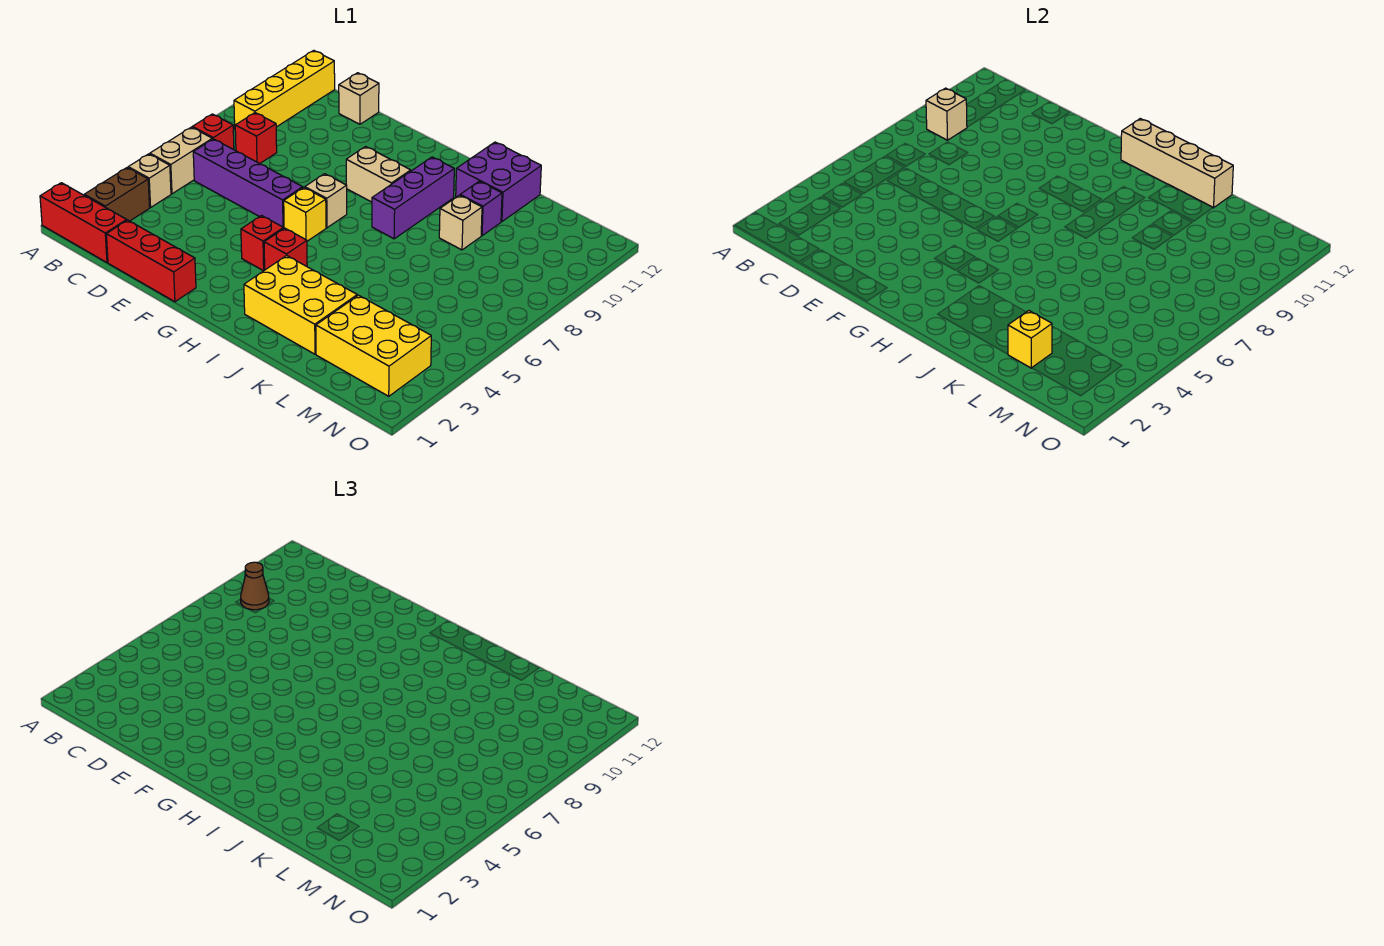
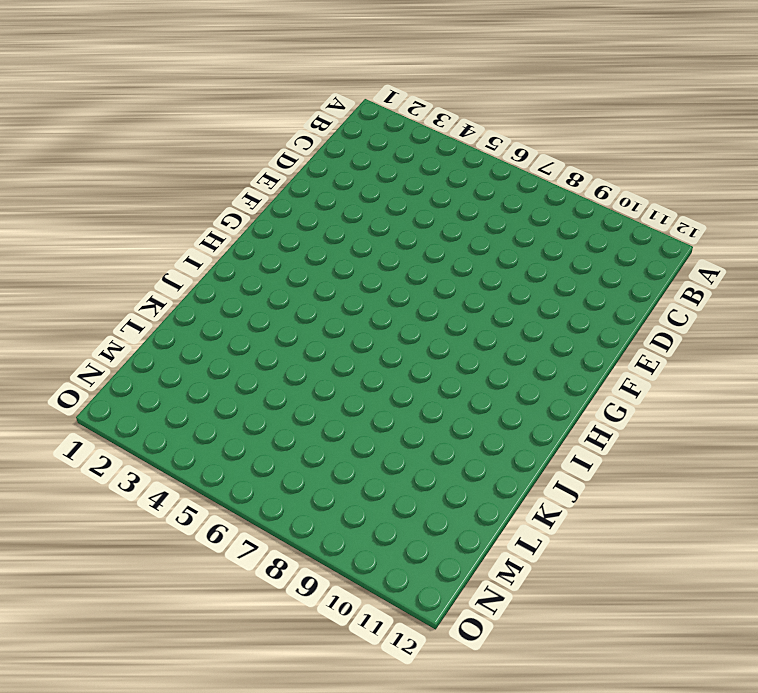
none -> red 1x3 brick [40,183,127,262]
none -> brown 1x2 brick [84,168,150,221]
none -> tan 1x1 brick [128,154,171,208]

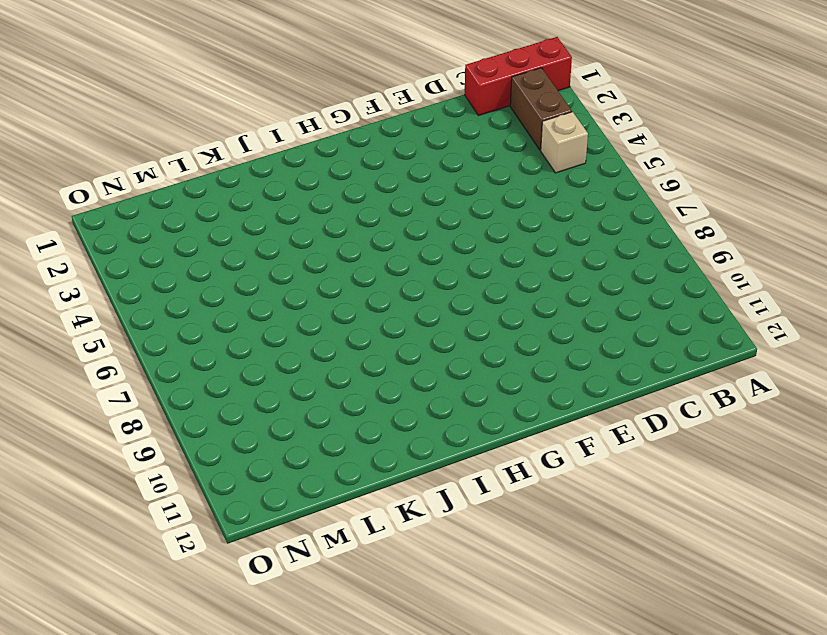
none -> tan 1x2 brick [150,127,212,194]
none -> red 1x1 brick [192,114,234,150]
none -> yellow 1x4 brick [234,50,335,127]

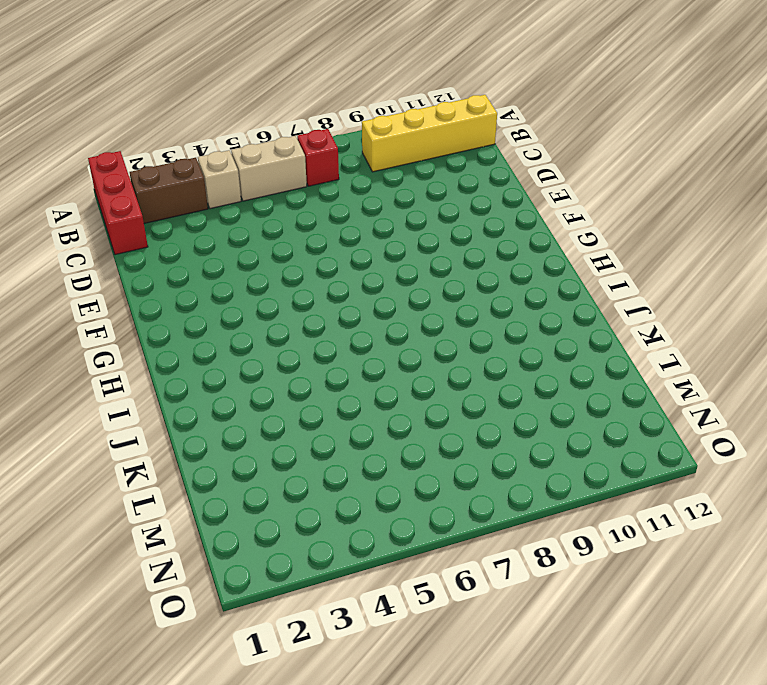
none -> purple 1x4 brick [193,139,303,228]
none -> red 1x1 brick [235,113,277,164]
none -> red 1x3 brick [106,220,196,302]

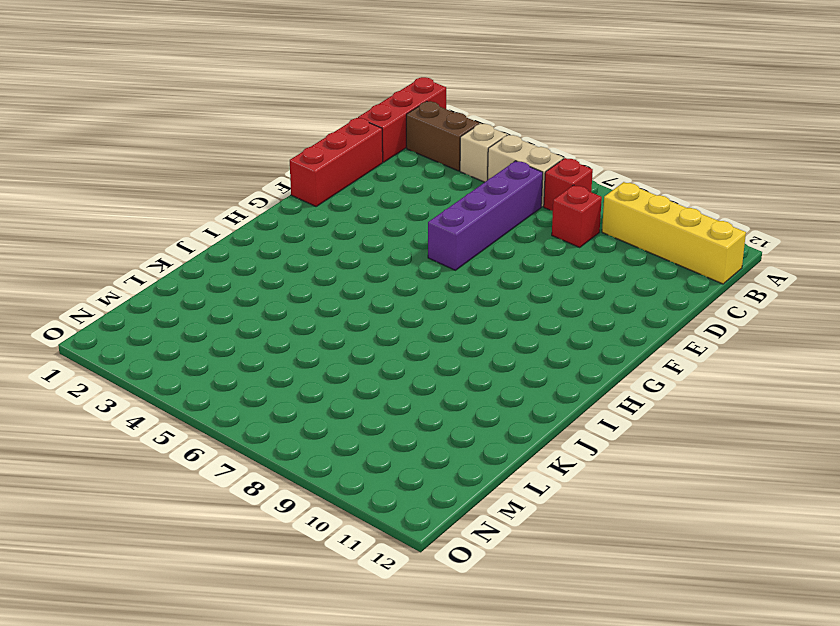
none -> tan 1x1 brick [339,73,379,124]
none -> red 1x1 brick [241,216,284,271]
none -> yellow 1x1 brick [284,187,326,241]

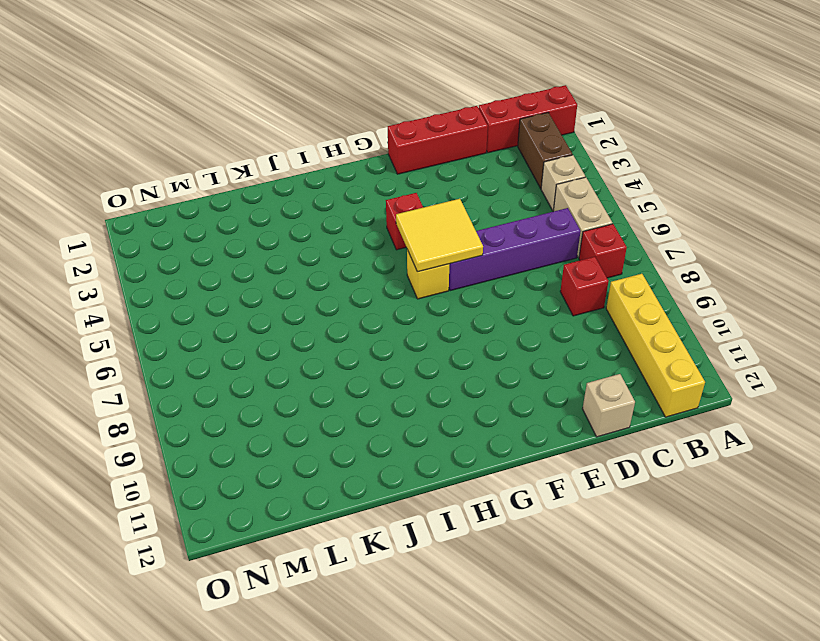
yellow 2x2 tile [396,199,483,272] -> none
none -> tan 1x1 brick [305,174,347,228]
none -> tan 1x2 brick [346,147,411,202]
none -> red 1x1 brick [264,228,307,270]

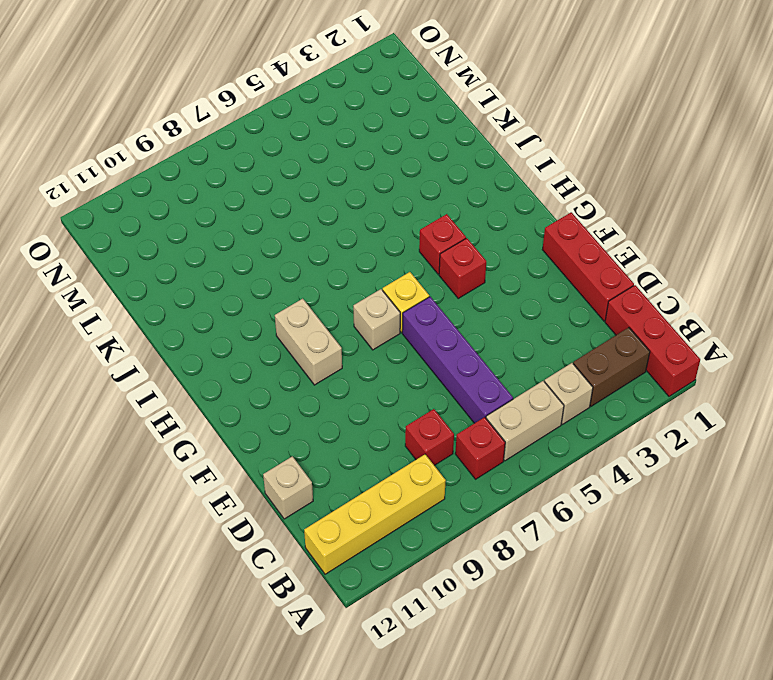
none -> yellow 2x3 brick [244,256,357,354]
none -> purple 1x3 brick [372,157,454,239]
none -> purple 2x2 brick [456,142,541,222]

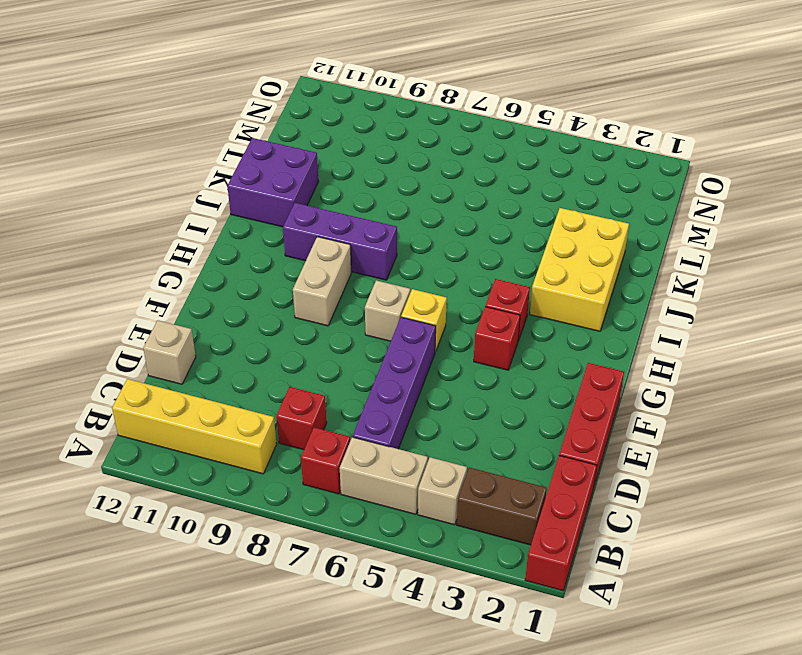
none -> tan 1x1 brick [439,195,482,250]
none -> purple 1x1 brick [460,181,502,236]
none -> yellow 2x3 brick [316,295,431,396]

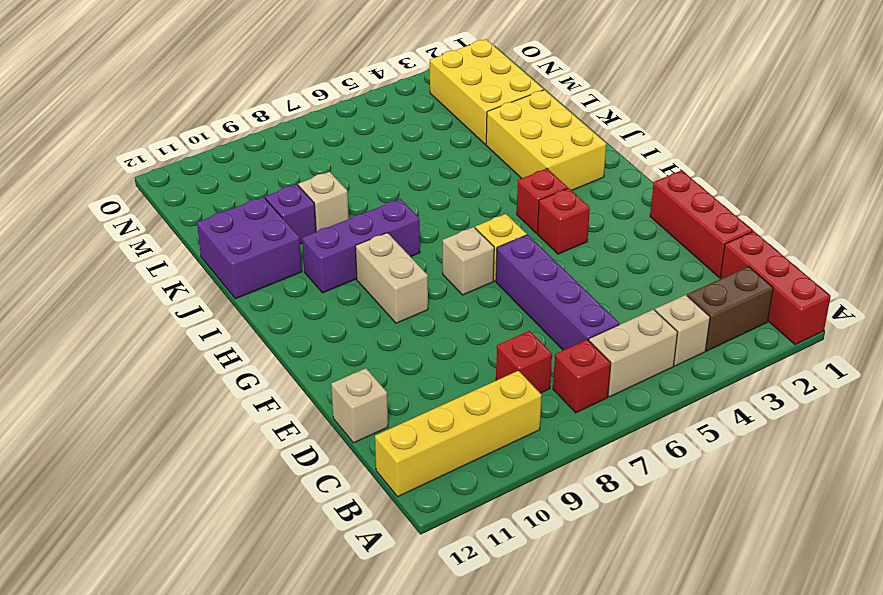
none -> tan 1x1 brick [926,88,967,140]
none -> tan 1x4 brick [1121,119,1233,208]
none -> yellow 1x1 brick [1008,311,1052,368]

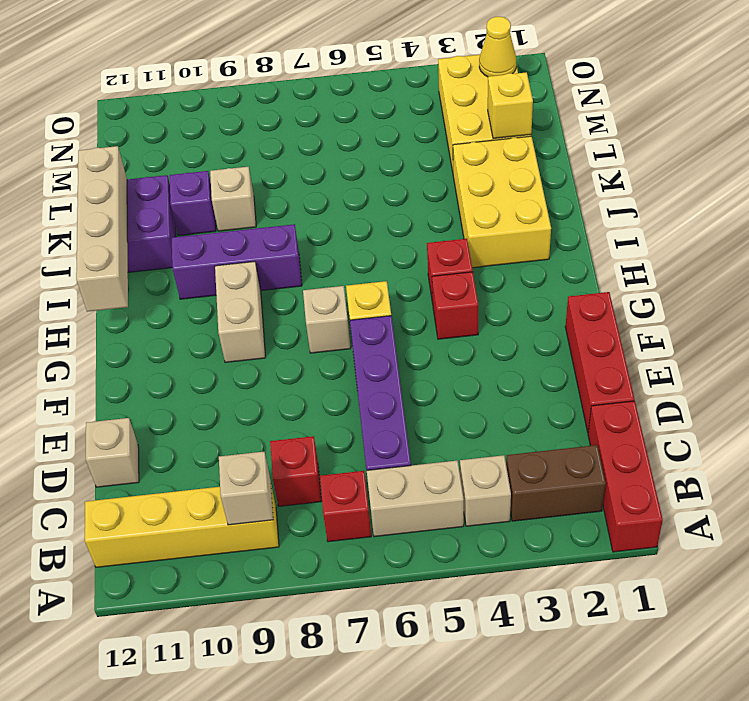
yellow 1x1 cone [479,17,516,77] -> none
none -> brown 1x1 cone [241,562,269,610]

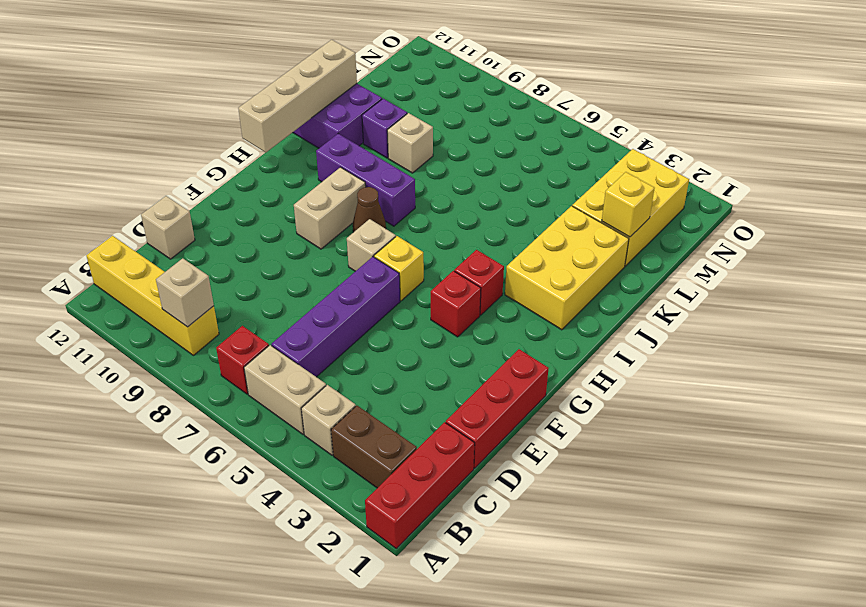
brown 1x1 cone [353,187,386,232] -> brown 1x1 cone moved to [241,562,269,610]
none -> red 1x1 brick [235,113,277,164]

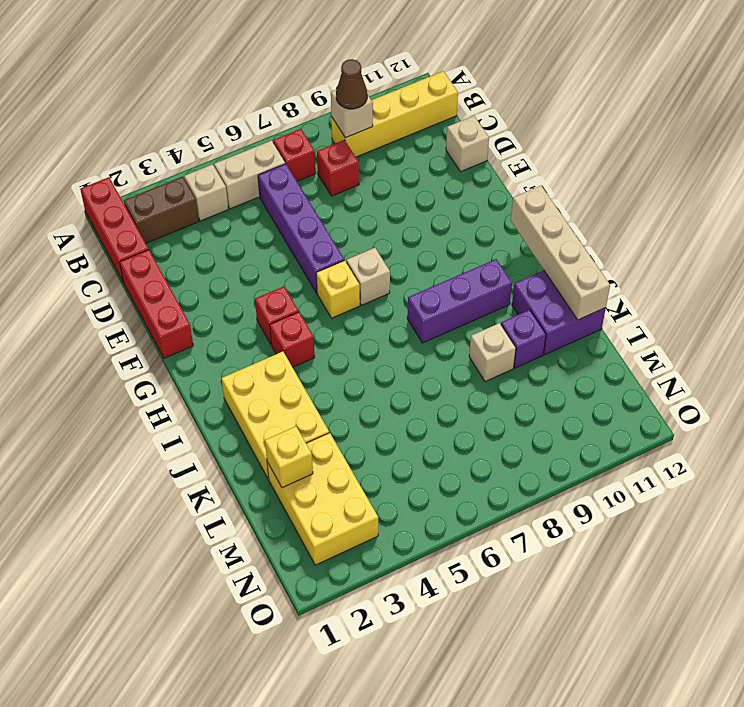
none -> tan 1x2 brick [346,147,411,202]

